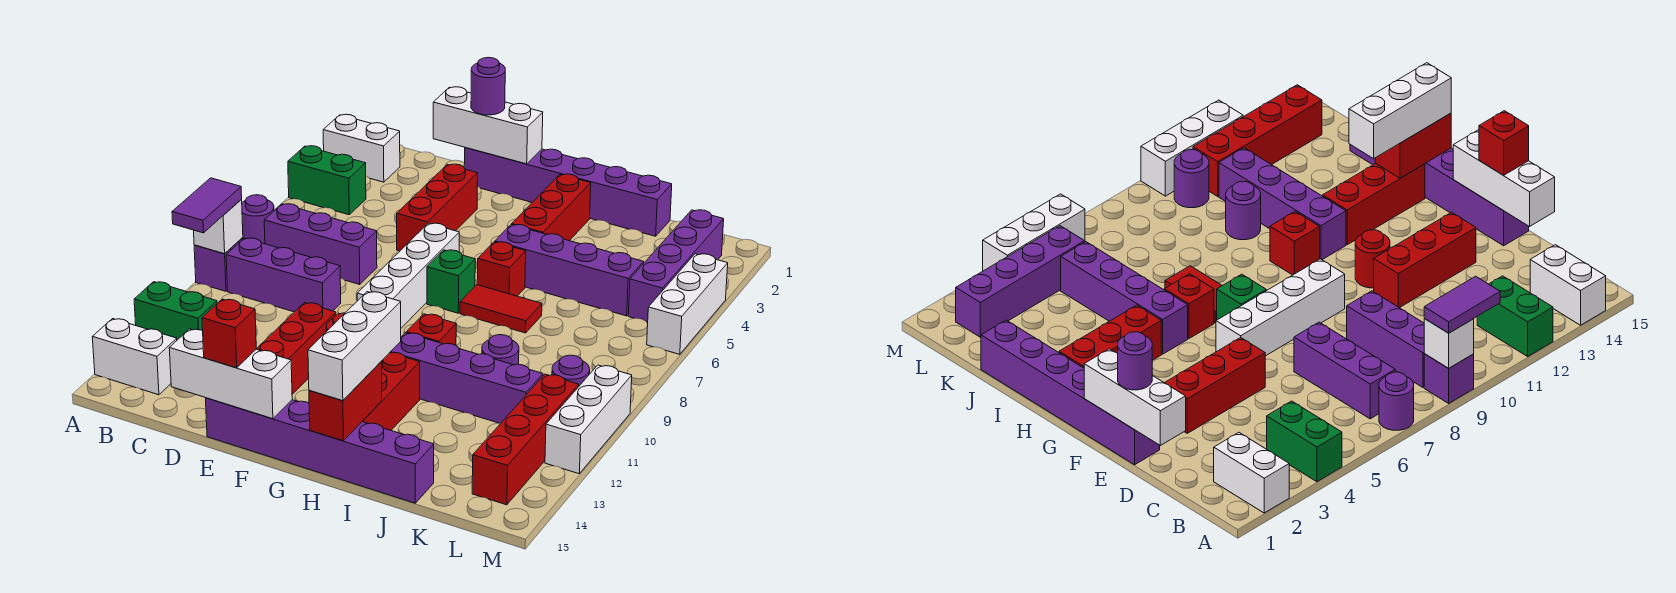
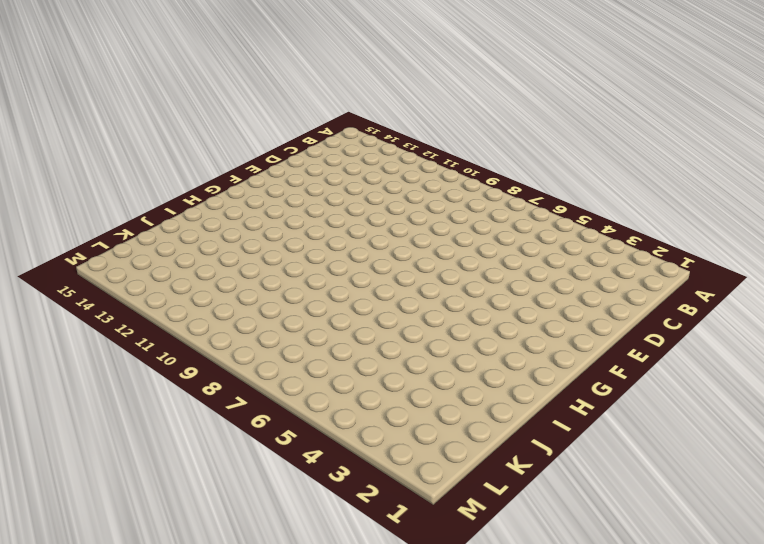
none -> white 1x2 brick [323,114,400,182]
none -> green 1x2 brick [288,146,366,215]
none -> purple 1x1 round brick [242,195,274,244]
none -> purple 1x1 brick [194,238,243,291]

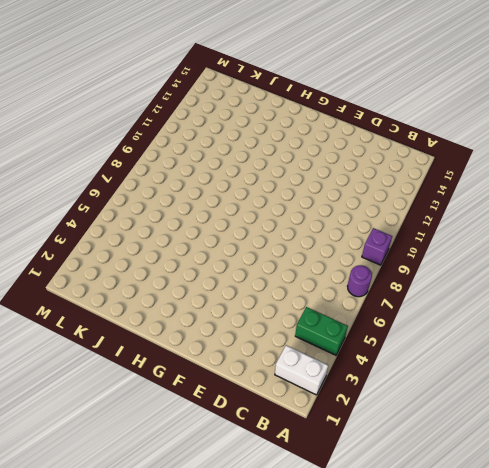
none -> green 1x2 brick [134,282,217,340]
none -> white 1x2 brick [92,319,177,395]
none -> purple 1x3 brick [264,204,377,285]
none -> purple 1x3 brick [226,238,341,312]

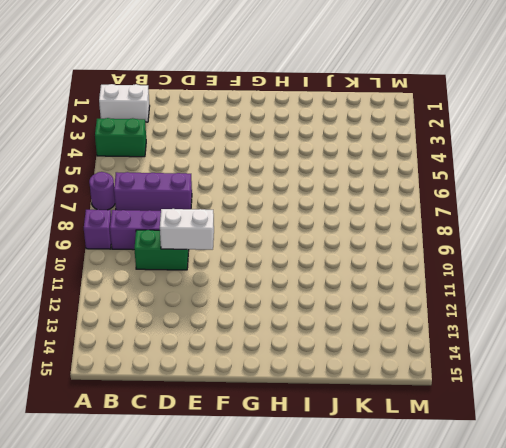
green 1x2 brick [134,230,188,270] -> green 1x2 brick moved to [134,282,217,340]
white 1x2 brick [160,209,214,250] -> white 1x2 brick moved to [92,319,177,395]
none -> purple 1x6 brick [464,147,672,236]
none -> red 1x3 brick [397,164,478,251]
none -> red 1x3 brick [257,303,336,394]
none -> purple 1x6 brick [206,398,434,503]

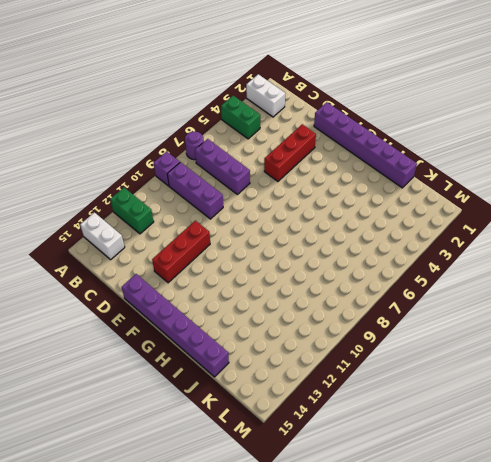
none -> white 1x4 brick [357,223,459,328]
none -> red 1x1 round brick [1355,230,1390,288]
none -> green 1x1 brick [427,250,475,313]
none -> red 1x3 brick [512,174,591,241]

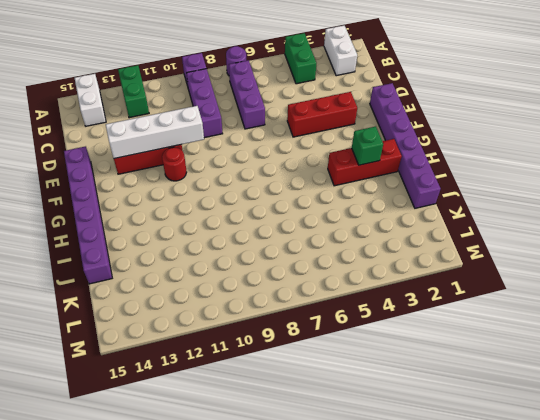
white 1x4 brick [106,106,204,158] -> white 1x4 brick moved to [357,223,459,328]
green 1x1 brick [352,126,383,165] -> green 1x1 brick moved to [427,250,475,313]
none -> purple 1x4 brick [495,225,643,316]
none -> red 1x1 brick [477,242,526,296]
none -> red 1x2 tile [460,285,542,333]
none -> red 1x1 brick [406,314,456,345]

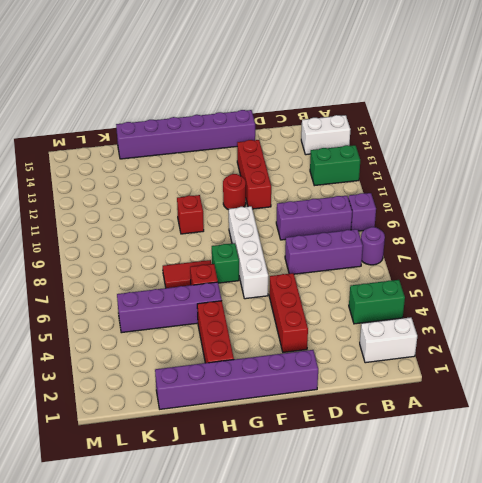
none -> purple 1x4 brick [390,333,543,424]
none -> red 1x3 brick [362,352,420,430]
none -> purple 1x1 round brick [482,335,519,365]
none -> purple 1x4 brick [628,210,724,322]

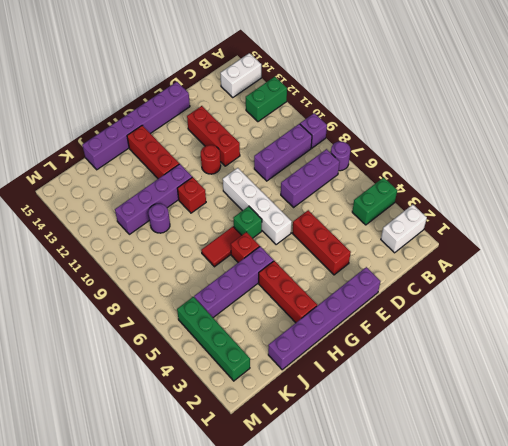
green 1x4 brick [177,297,250,381] -> purple 1x4 brick [628,210,724,322]
none -> purple 1x1 round brick [552,355,590,386]
none -> red 1x4 brick [472,374,579,505]
none -> white 1x3 brick [647,254,728,354]
none -> white 1x3 brick [545,365,632,474]

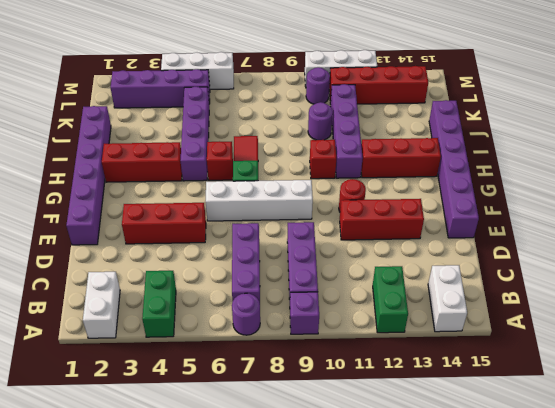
none -> white 1x1 brick [194,200,243,254]
none -> white 1x3 brick [433,87,543,164]
none -> white 1x3 brick [169,329,292,419]
none -> red 1x2 brick [309,362,382,441]

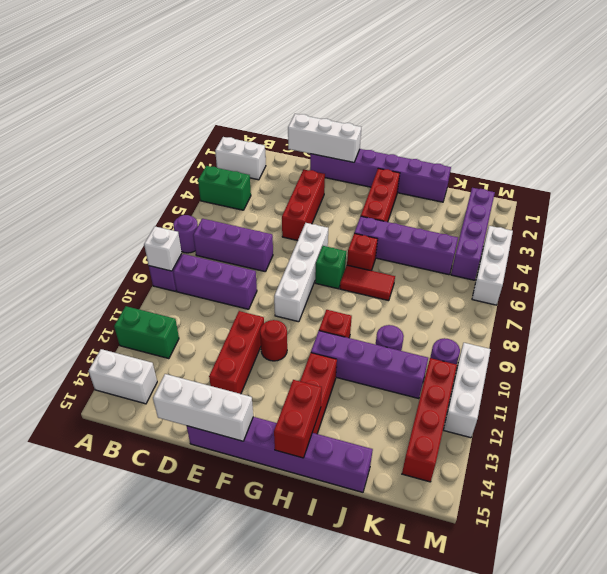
none -> purple 1x2 tile [172,178,242,233]
none -> purple 1x1 round brick [471,58,505,115]
none -> red 1x1 brick [202,299,256,368]
none -> white 1x3 brick [308,292,401,401]

